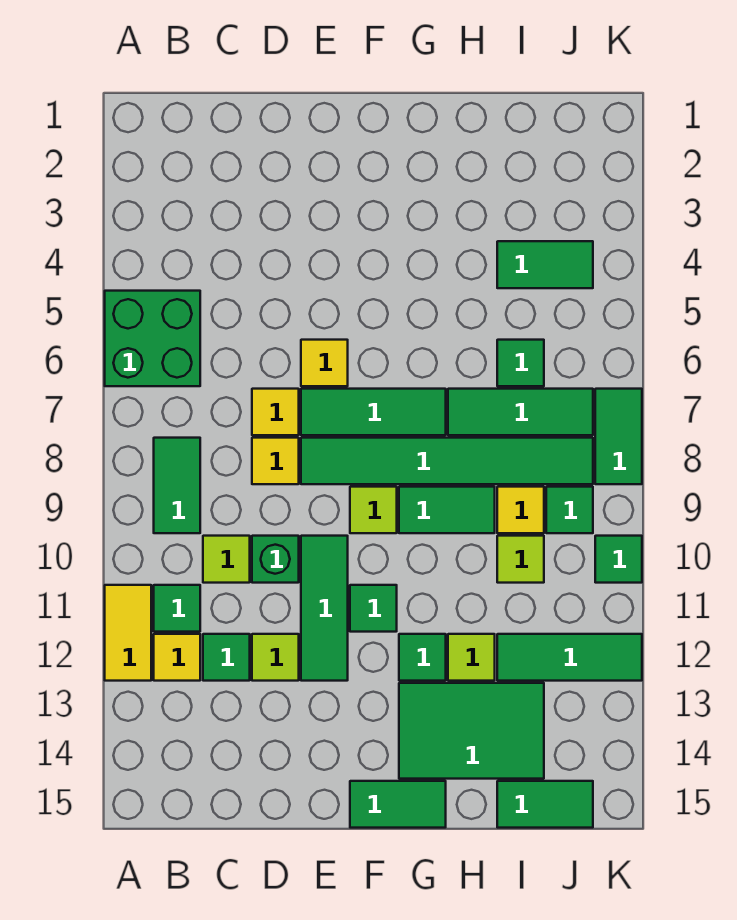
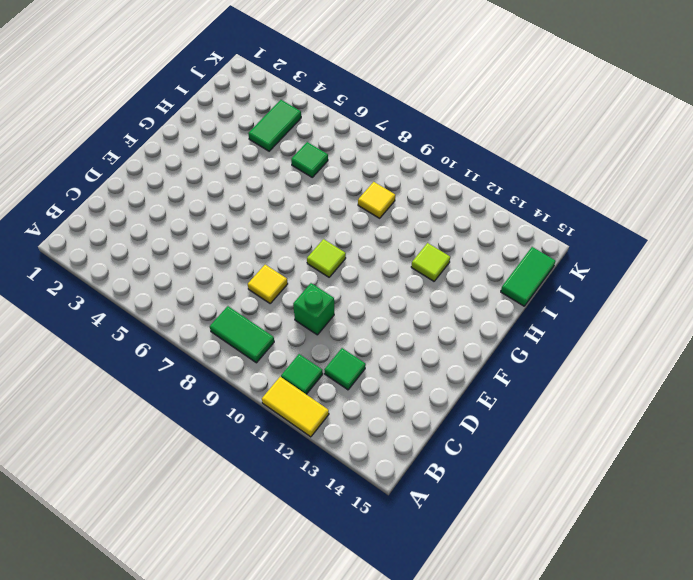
none -> green 2x2 brick [105,291,200,386]
none -> yellow 1x1 tile [154,634,200,681]
none -> lime 1x1 tile [203,536,250,583]
none -> yellow 1x1 tile [252,389,299,435]

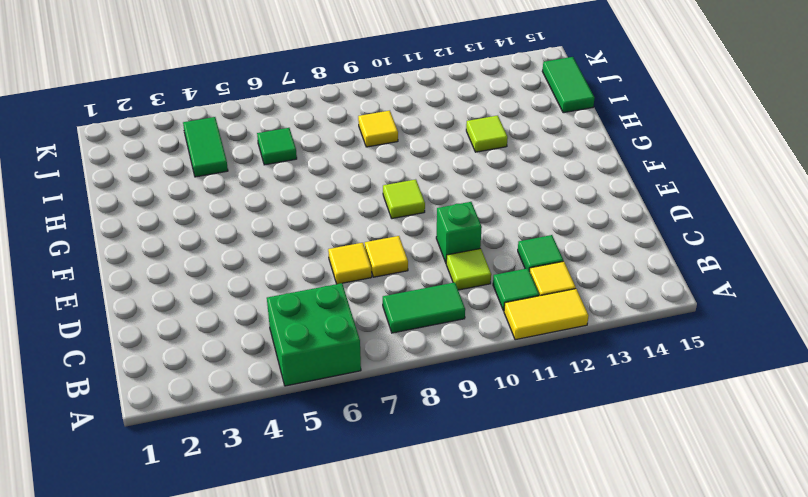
none -> lime 1x1 tile [252,634,299,681]
none -> yellow 1x1 tile [301,340,348,386]
none -> green 1x3 tile [301,389,446,435]
none -> green 1x6 tile [301,438,593,484]

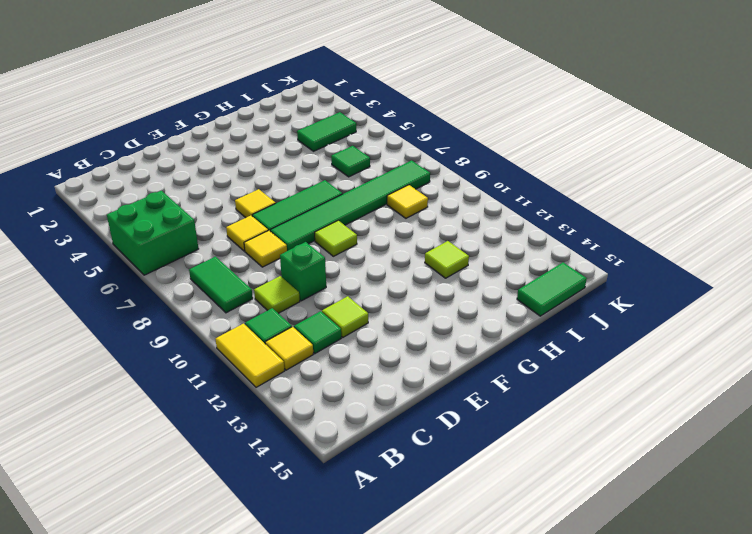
none -> green 1x3 tile [301,536,348,681]
none -> green 1x1 tile [350,585,397,632]
none -> green 1x2 tile [350,781,446,828]
none -> green 1x2 tile [399,487,495,533]

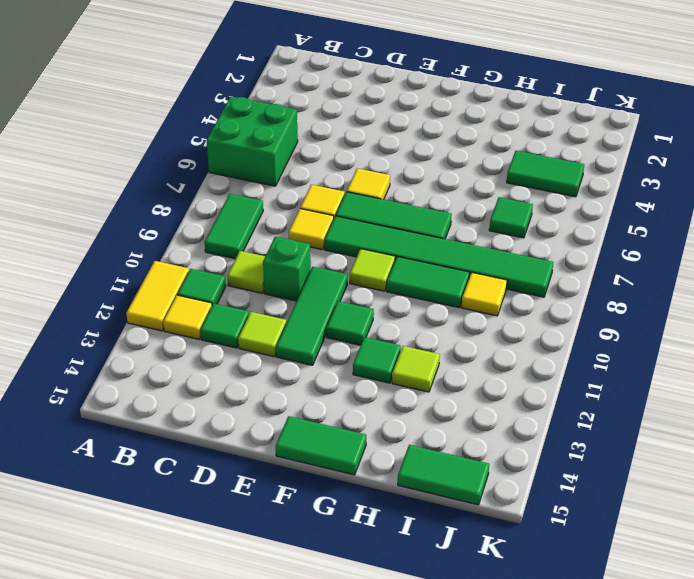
none -> green 2x3 tile [399,683,544,779]
none -> green 1x3 tile [448,389,593,435]
none -> lime 1x1 tile [497,536,544,583]
none -> green 1x3 tile [497,634,642,681]

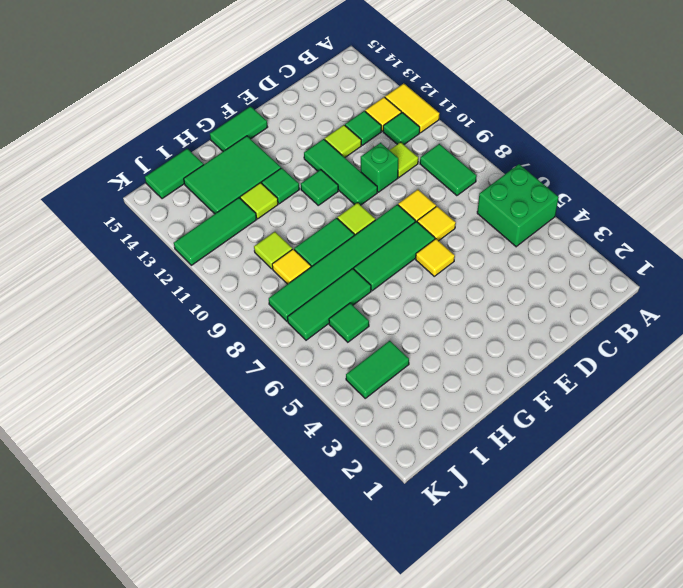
none -> green 1x1 tile [546,487,593,533]
none -> green 1x2 tile [595,389,642,484]
none -> green 1x1 tile [595,536,642,583]

